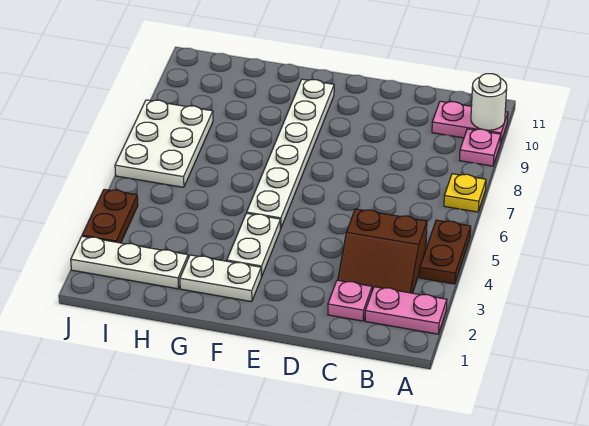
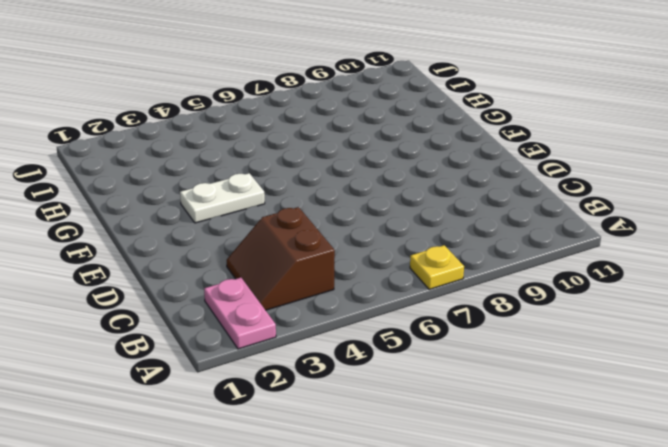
none -> brown 1x2 plate [420,220,471,284]
none -> pink 1x1 plate [460,129,501,166]
none -> pink 1x2 plate [432,101,508,144]

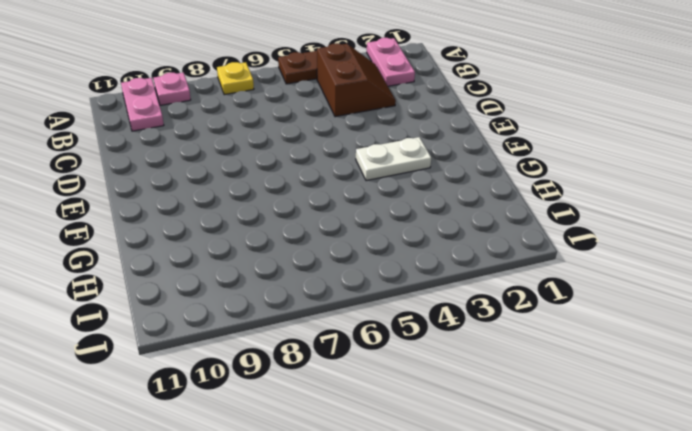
none -> pink 1x1 plate [328,280,372,321]
none -> white 1x2 plate [180,255,261,302]
none -> white 1x6 plate [247,79,334,229]

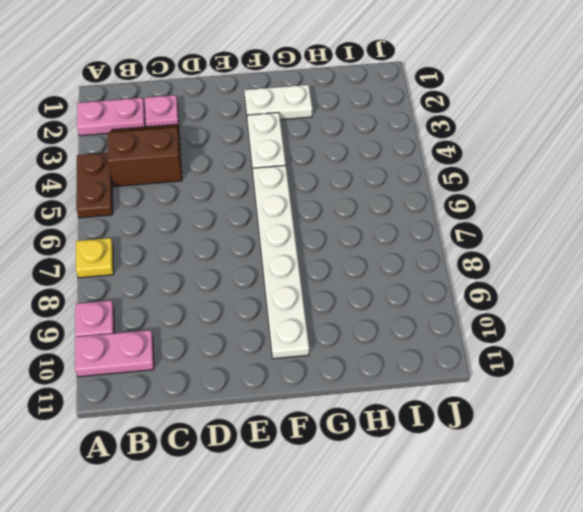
none -> white 1x3 plate [71,236,188,289]
none -> white 2x3 plate [115,100,213,187]
none -> brown 1x2 plate [82,189,138,243]

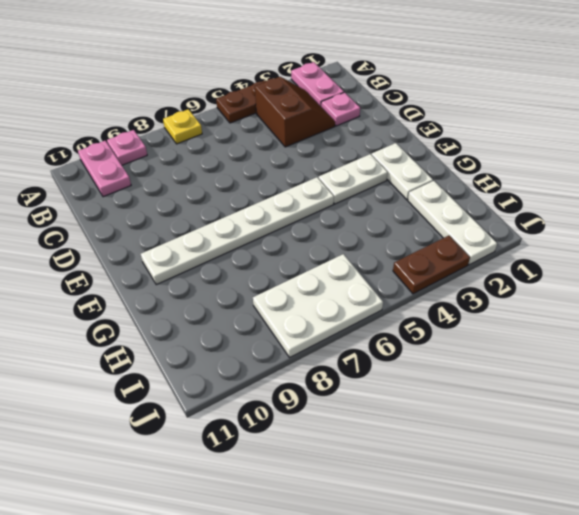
none -> white 1x1 round brick [471,74,507,130]

